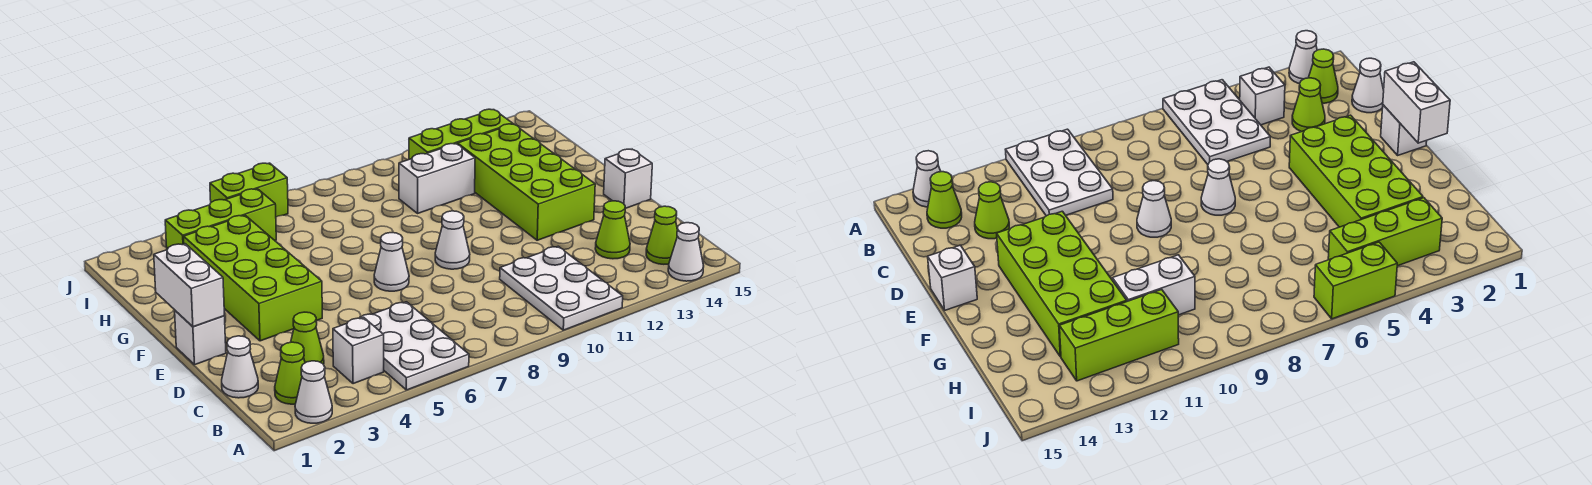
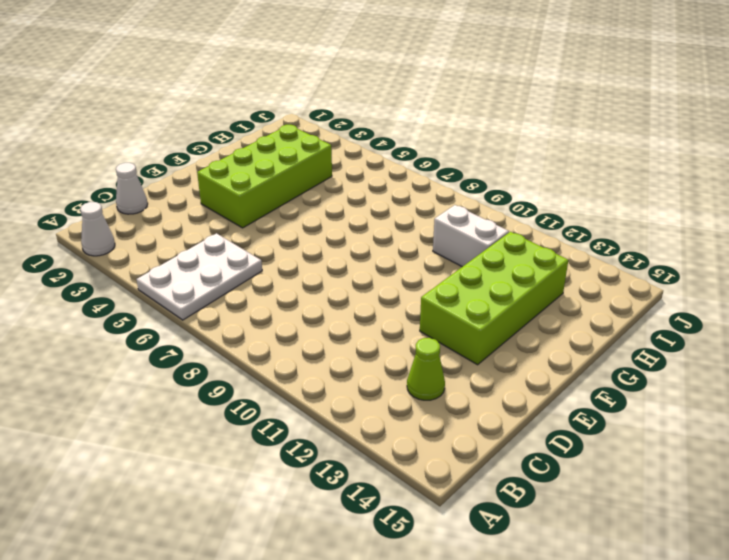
none -> white 2x3 plate [500,246,623,330]
none -> white 1x1 cone [668,223,704,281]
none -> lime 1x1 cone [275,342,305,404]

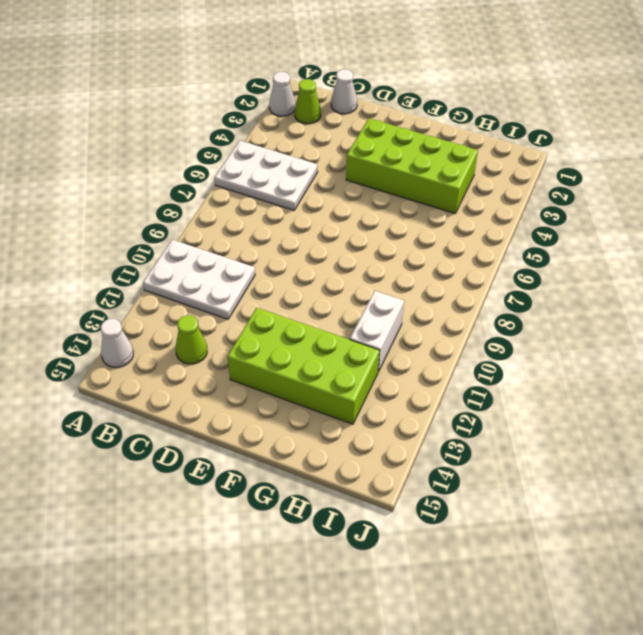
none -> white 1x1 brick [333,317,384,384]
none -> lime 1x1 cone [646,206,677,264]
none -> lime 1x1 cone [291,312,324,364]

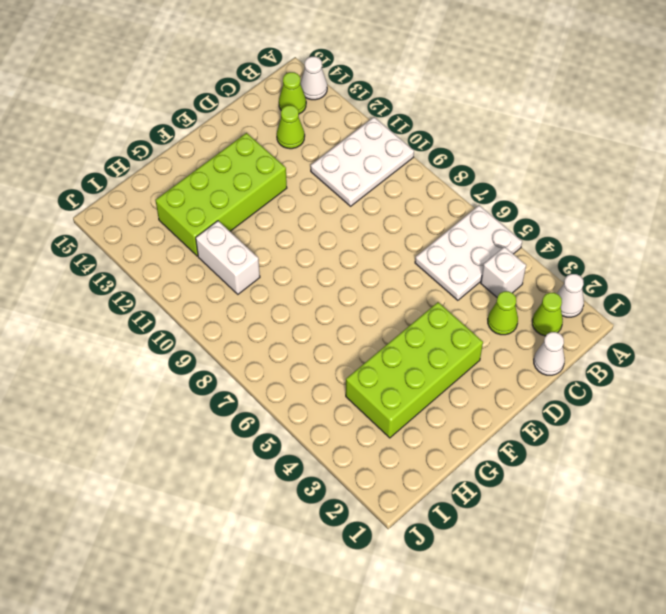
none -> white 1x1 brick [175,311,226,365]
none -> white 1x1 cone [374,233,409,291]
none -> white 1x1 cone [435,211,470,269]

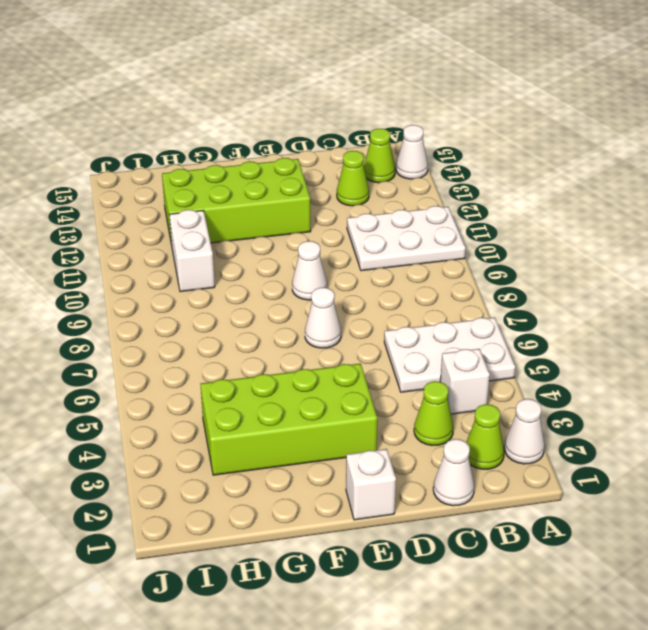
none -> white 1x1 brick [604,149,652,209]
none -> lime 1x3 brick [165,189,276,249]
none -> lime 1x3 brick [409,109,513,159]

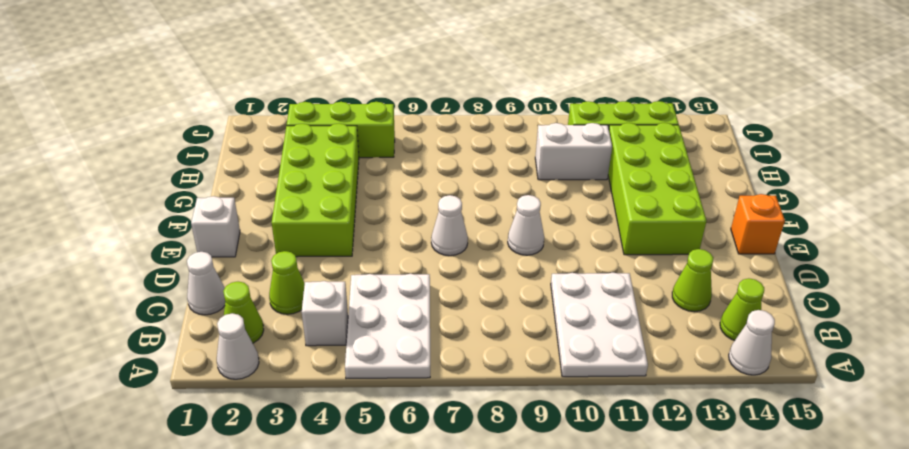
orange 1x1 brick [731,194,785,254] -> white 1x1 brick [604,149,652,209]
none -> lime 1x2 brick [210,163,288,217]
none -> white 1x2 brick [154,244,224,327]

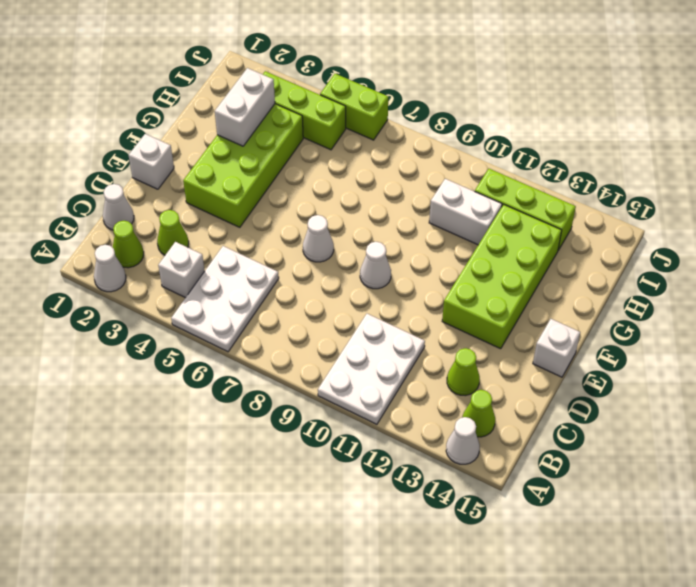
white 1x2 brick [215,68,275,146] -> white 1x2 brick moved to [154,244,224,327]

